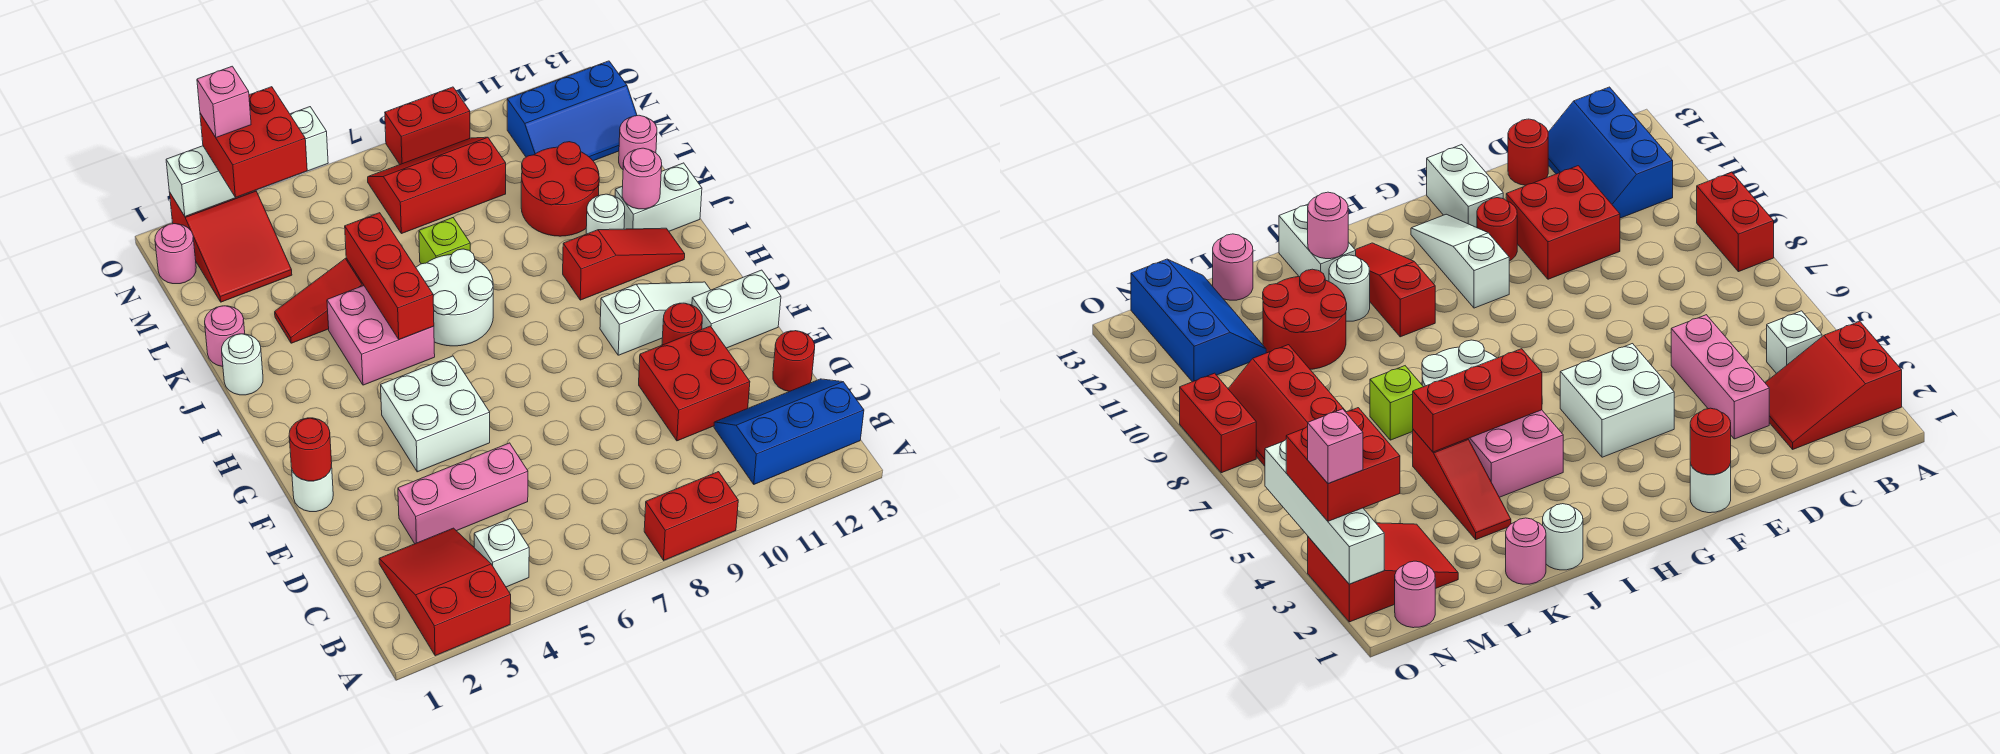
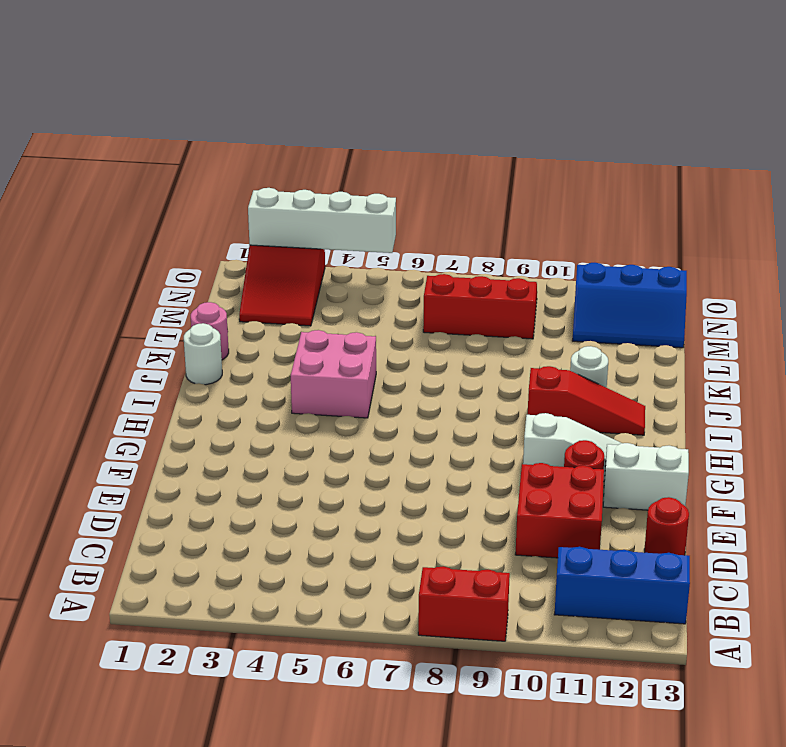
none -> red 2x3 slope [379,528,511,656]
none -> white 1x1 brick [474,518,529,587]
none -> pink 1x3 brick [398,443,528,544]
none -> white 1x1 round brick [292,465,333,512]

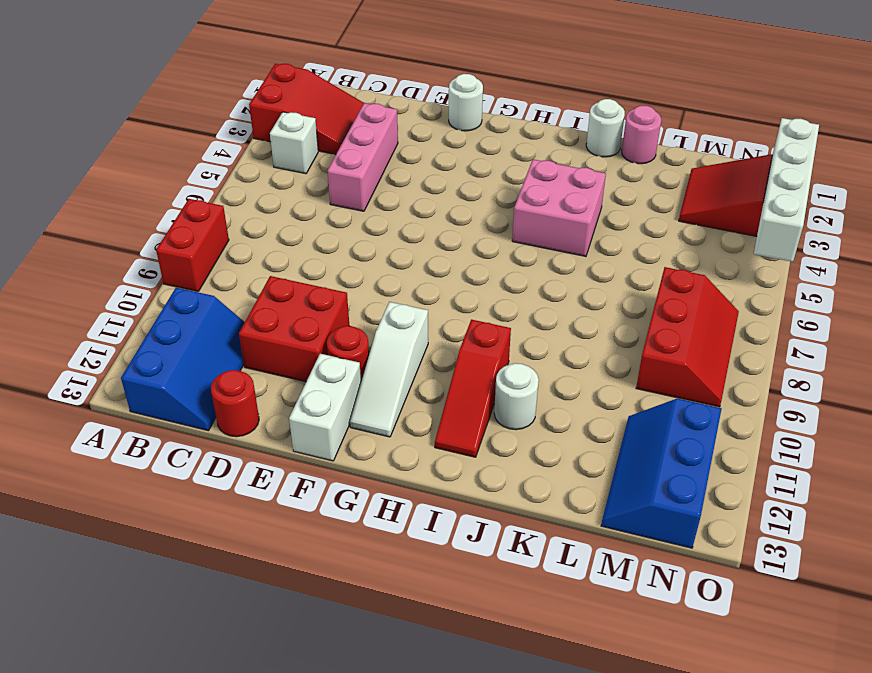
none -> white 2x2 brick [381,356,490,472]
none -> white 2x2 round brick [416,249,493,346]
none -> white 1x2 brick [615,163,702,231]
none -> red 1x3 slope [275,258,364,343]

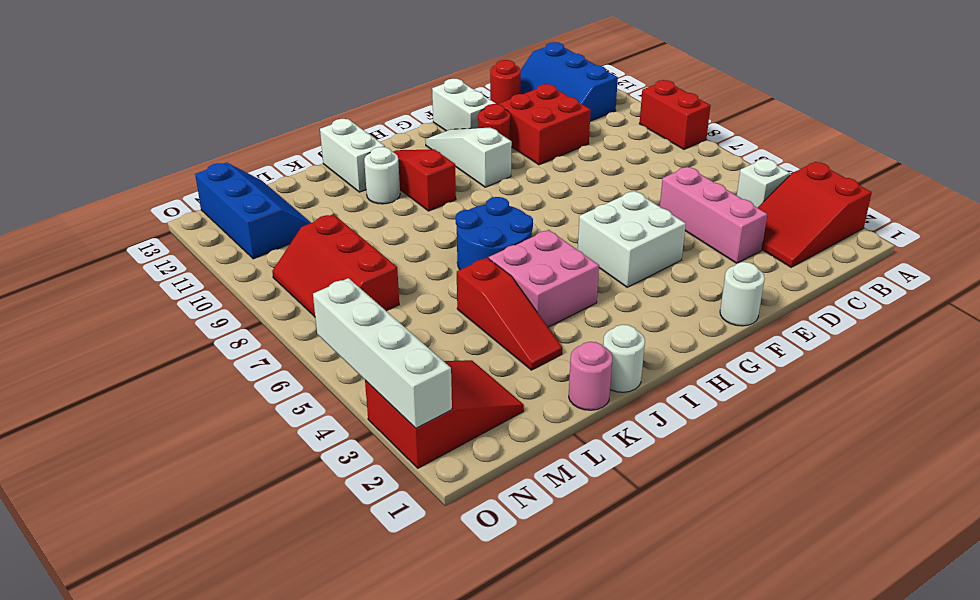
blue 2x2 round brick [456,197,533,270] -> white 2x2 round brick [416,249,493,346]
none -> lime 1x1 brick [419,218,470,264]
none -> red 2x2 round brick [521,142,599,236]
none -> pink 1x1 round brick [619,115,657,169]
none -> pink 1x1 round brick [155,224,196,284]

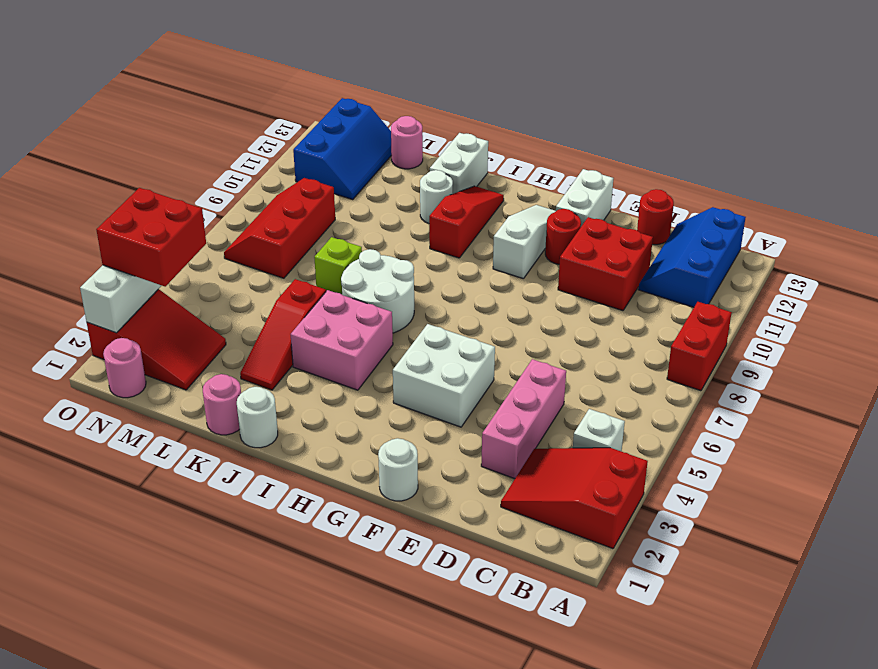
none -> red 2x2 round brick [521,142,599,236]
none -> red 1x2 brick [385,87,470,164]
none -> red 1x1 round brick [289,418,332,481]
none -> red 1x3 brick [345,213,434,339]

